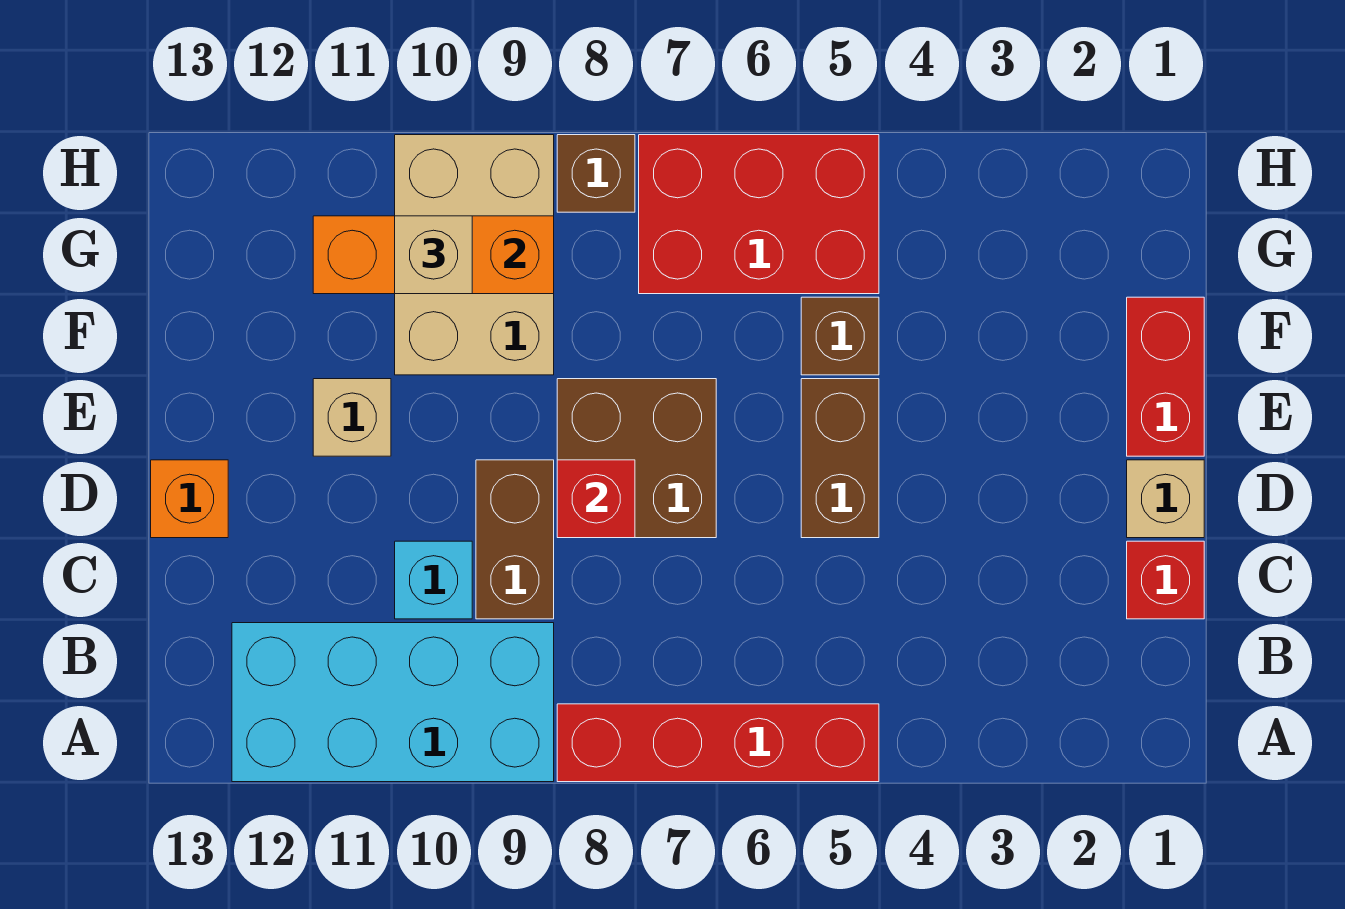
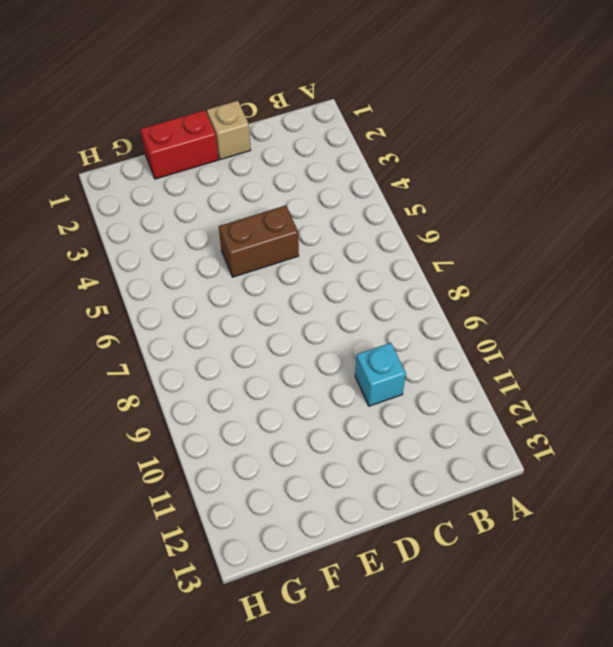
none -> red 1x4 brick [557,704,879,782]
none -> cyan 2x4 brick [232,623,554,782]
none -> red 1x1 brick [1127,541,1204,619]

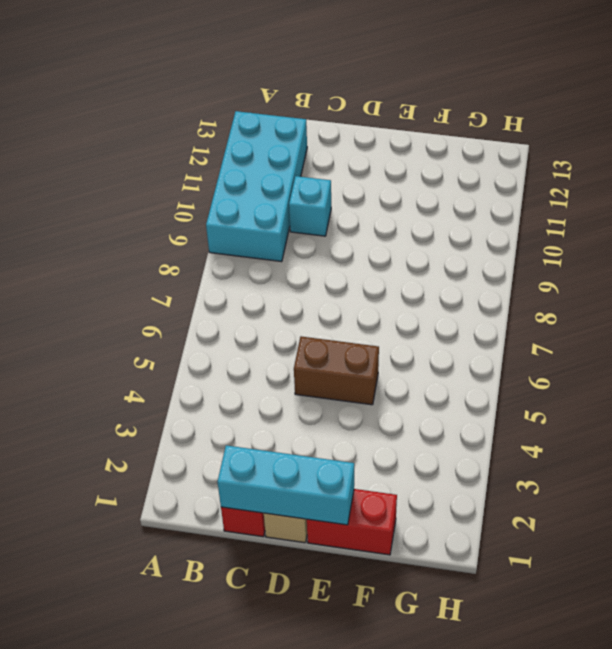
cyan 1x3 brick [218,445,354,525] -> none
none -> red 1x4 brick [557,704,879,782]
none -> brown 1x2 brick [476,460,554,619]
none -> brown 2x2 brick [557,379,716,538]

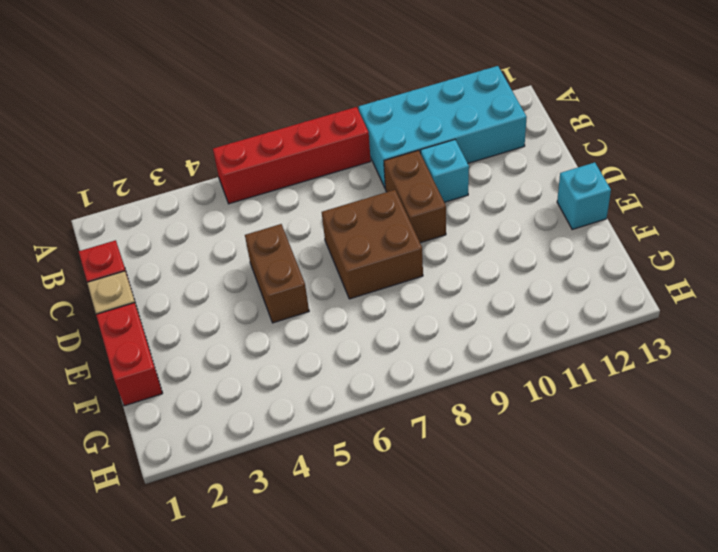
cyan 1x1 brick [557,162,611,229] -> none
none -> orange 1x1 brick [151,460,228,538]
none -> tan 1x1 brick [313,379,391,456]
none -> brown 1x1 brick [801,297,879,375]

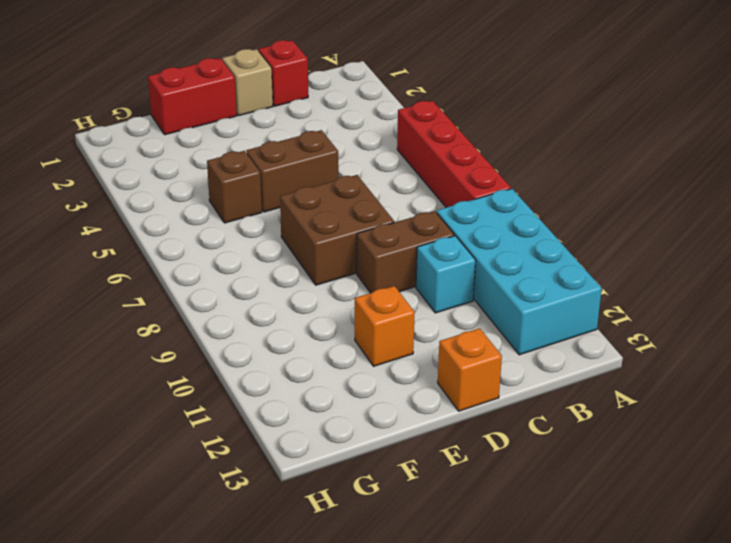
orange 1x1 brick [355,286,415,366] -> tan 1x1 brick [313,379,391,456]
none -> tan 2x3 brick [395,135,554,375]
none -> red 2x3 brick [639,135,879,294]
none -> brown 1x1 brick [557,135,635,212]

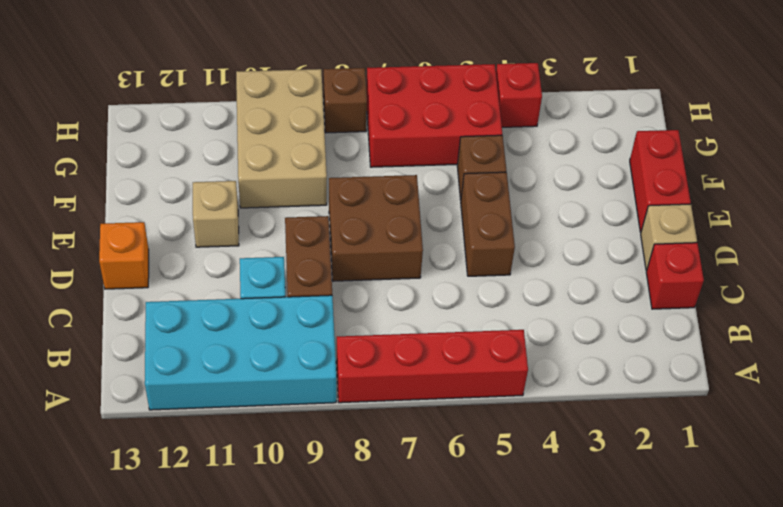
red 1x1 brick [496,63,542,127] -> red 1x1 brick moved to [557,460,635,538]
none -> orange 1x3 brick [313,216,554,294]
none -> tan 1x1 brick [395,216,472,294]

